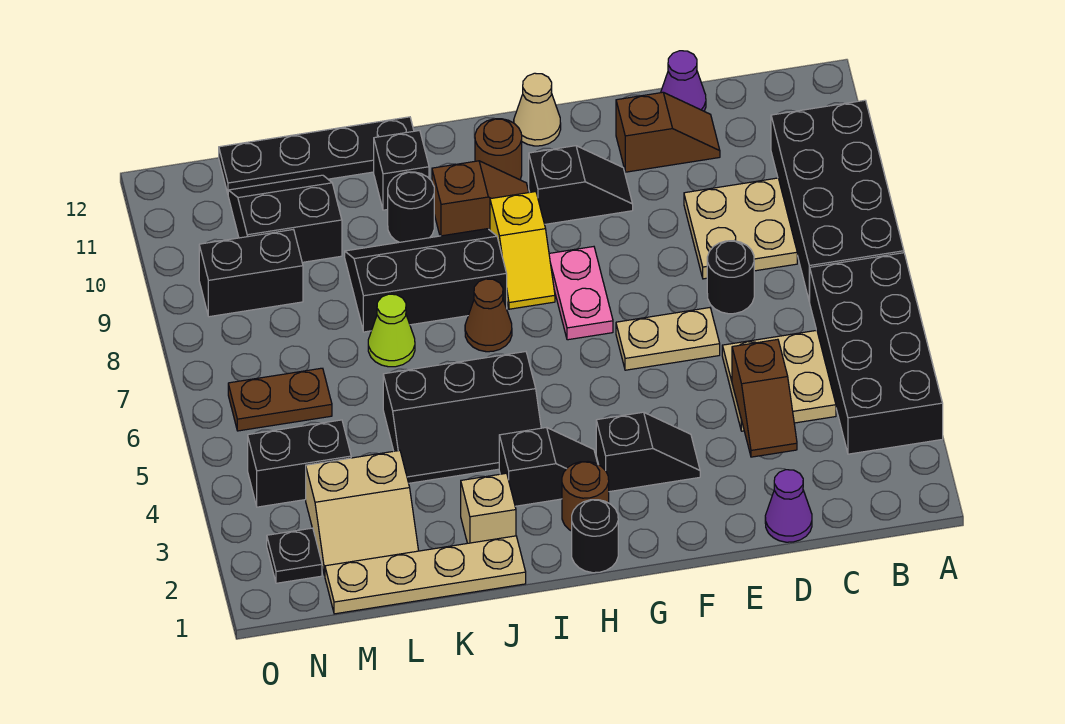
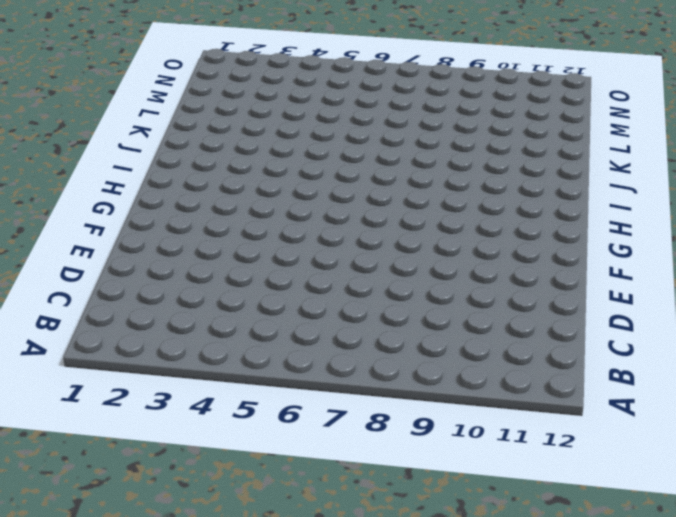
none -> black 2x4 brick [810,253,943,454]
none -> black 2x4 brick [771,100,904,302]
none -> tan 2x2 plate [722,330,836,431]
none -> tan 2x2 plate [684,178,797,279]

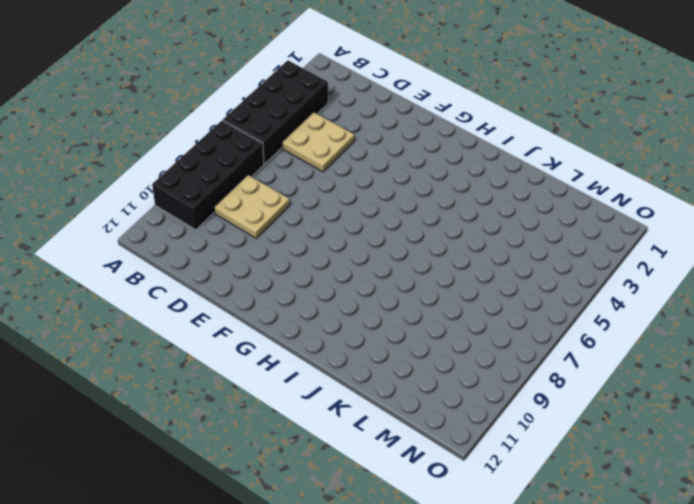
none -> purple 1x1 cone [765,470,812,542]
none -> black 1x1 round brick [707,241,754,314]
none -> brown 1x2 slope [616,92,720,172]
none -> purple 1x1 cone [661,51,706,111]

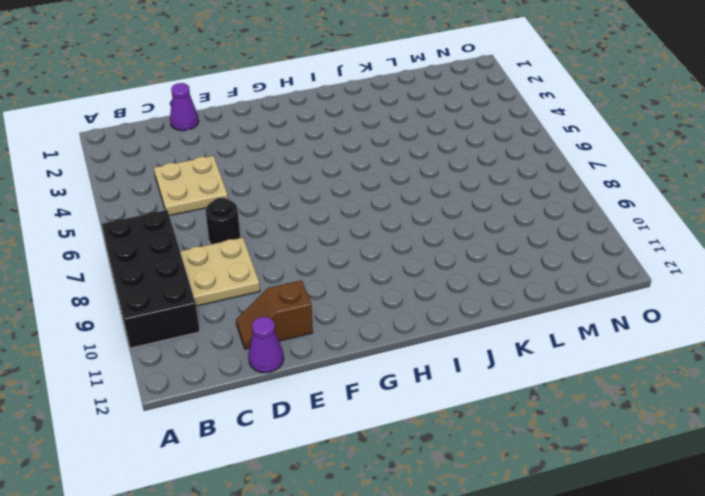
none -> black 2x4 brick [810,253,943,454]
none -> tan 1x2 plate [616,308,720,370]
none -> black 1x2 slope [596,412,700,492]
none -> black 1x2 slope [529,146,633,224]

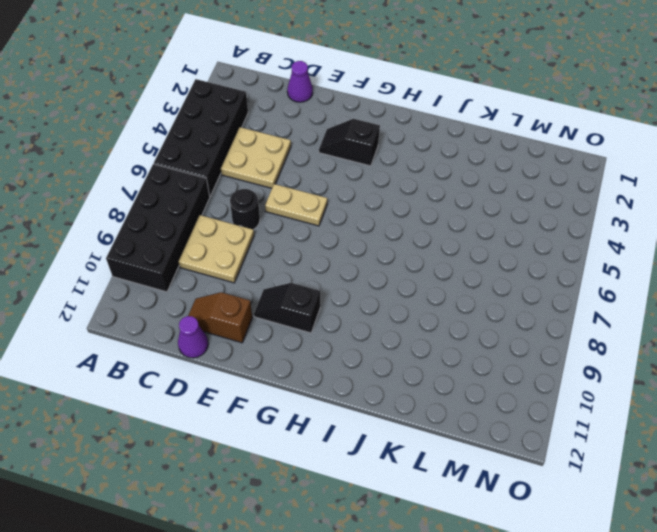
none -> pink 1x2 plate [549,247,613,340]
none -> tan 1x1 cone [514,73,561,146]
none -> black 1x1 round brick [572,500,618,573]
none -> brown 1x1 round brick [562,462,609,531]

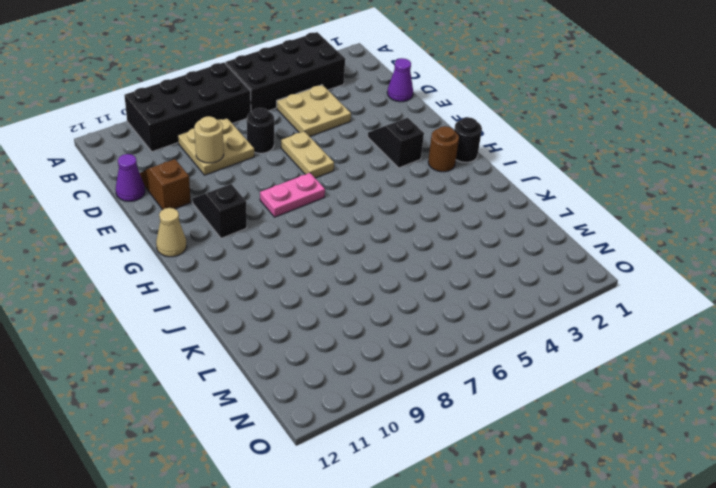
tan 1x1 round brick [194,116,224,163] -> none
none -> black 1x2 slope [499,427,598,506]
none -> yellow 1x2 slope [490,192,555,309]
none -> brown 1x2 slope [432,161,529,236]
none -> brown 1x1 round brick [475,119,522,180]

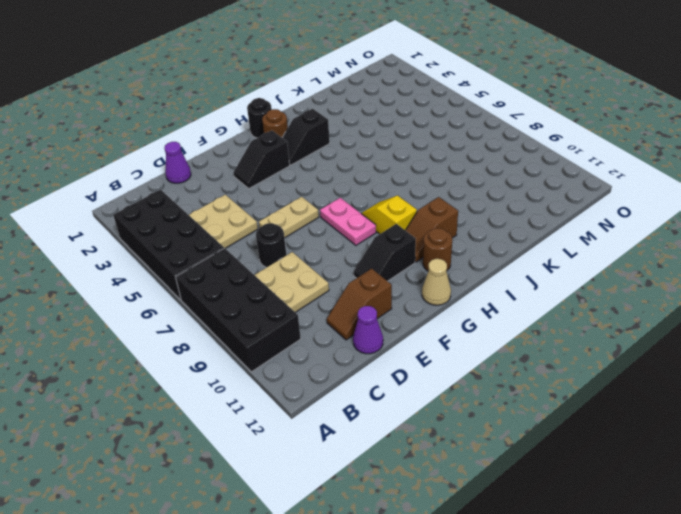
none -> black 2x3 slope [383,352,541,483]
none -> brown 1x1 cone [465,279,512,352]
none -> black 2x3 slope [345,229,507,332]
none -> tan 1x4 plate [325,536,526,614]

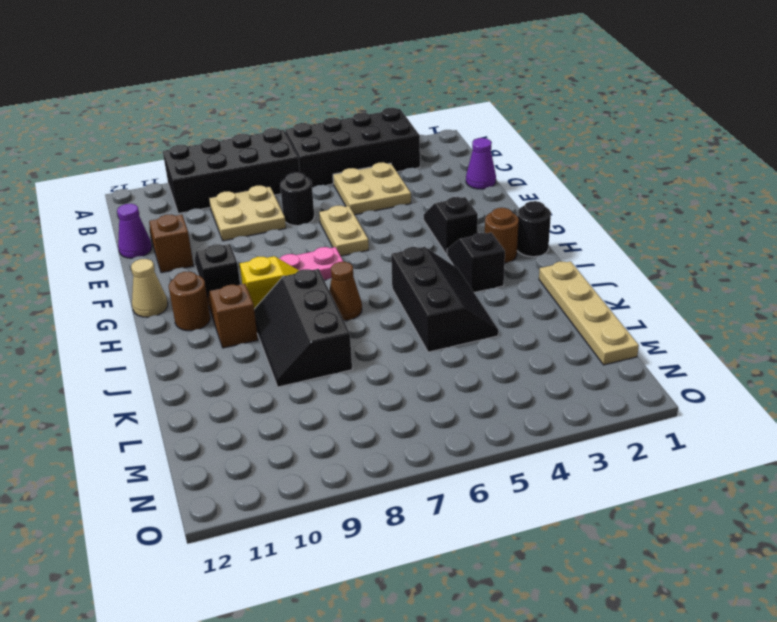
none -> tan 1x1 brick [461,473,516,543]
none -> black 1x1 round brick [388,172,434,242]
none -> black 1x1 brick [374,131,429,210]
none -> black 1x4 plate [219,117,414,193]

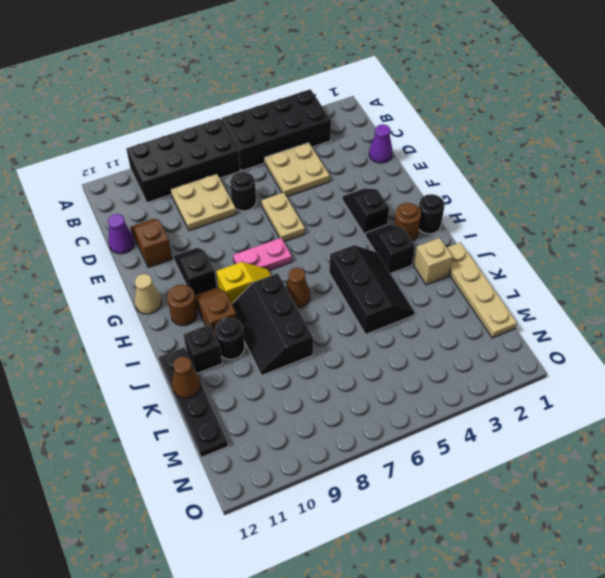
brown 1x1 cone [172,357,201,398] -> none
none -> lime 1x1 cone [368,294,415,367]
none -> tan 2x2 slope [306,450,419,575]
none -> black 2x2 slope [228,175,342,262]
none -> black 1x2 brick [248,420,351,507]

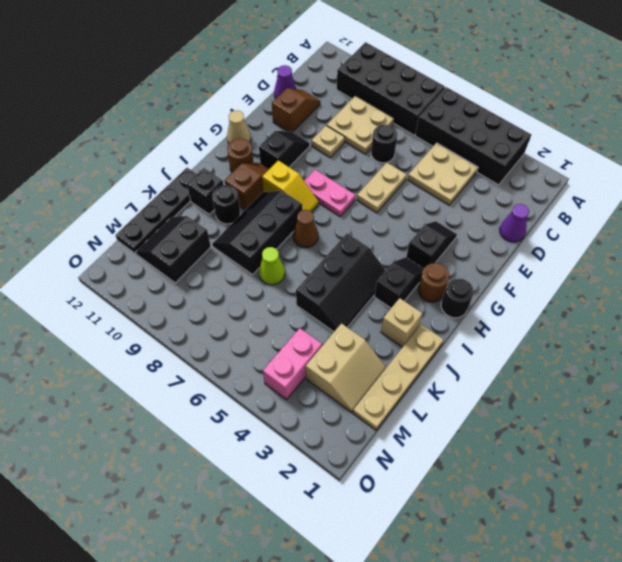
tan 1x1 plate [311,126,345,157] -> none
pink 1x2 brick [263,328,322,400] -> black 1x2 brick [248,420,351,507]
none -> brown 1x2 plate [228,368,332,431]
none -> black 1x2 brick [199,229,303,317]
none -> black 1x1 plate [267,528,322,583]
none -> brown 1x2 slope [732,339,797,457]

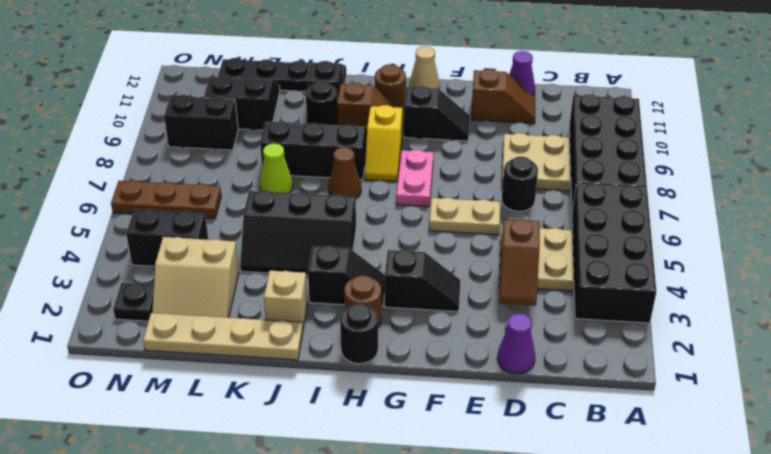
brown 1x3 plate [111,180,221,219] -> brown 1x2 plate [228,368,332,431]

